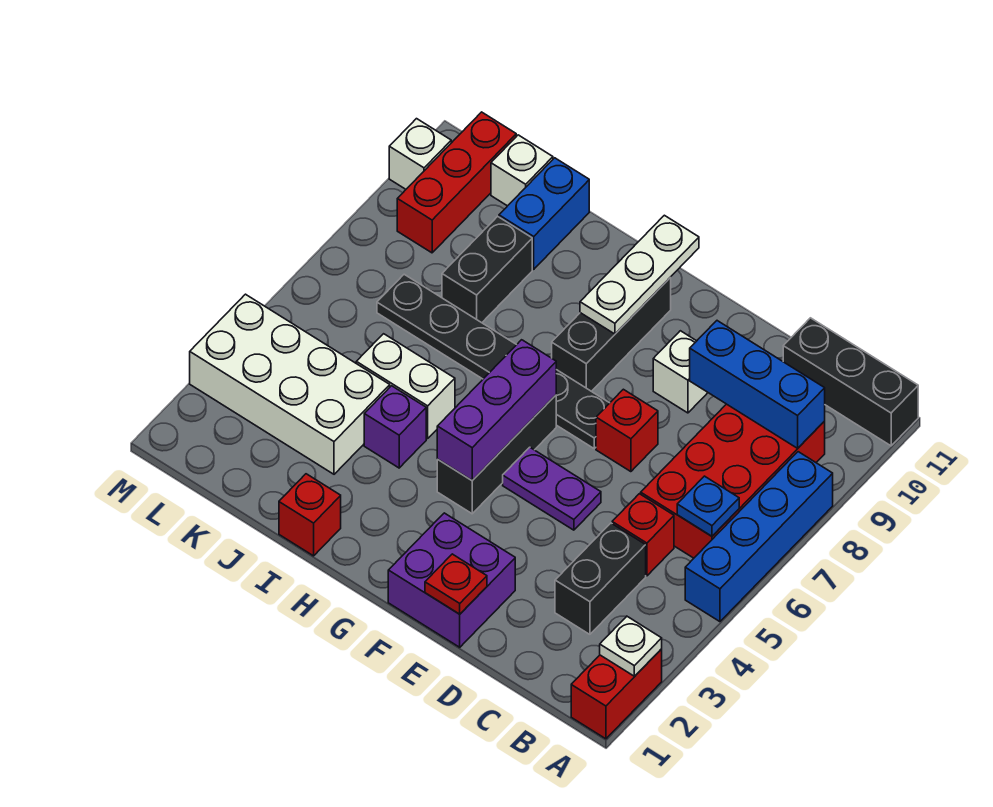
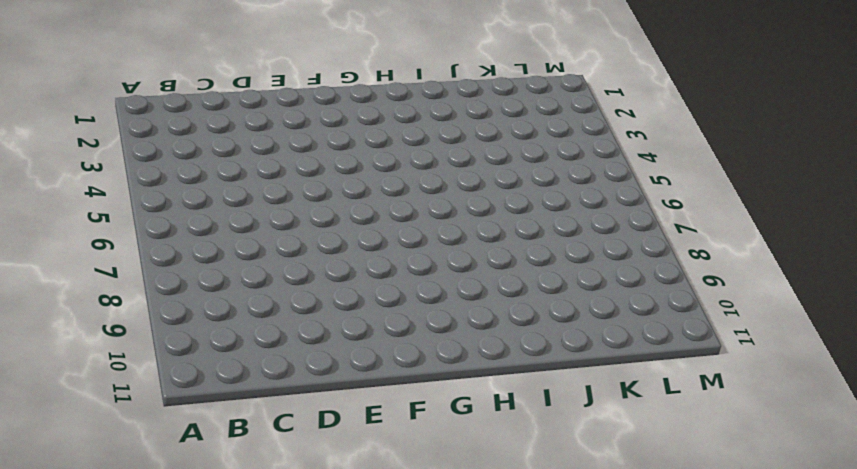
none -> red 1x2 brick [571,649,662,739]
none -> blue 1x4 brick [685,452,833,622]
none -> black 1x3 brick [783,318,918,446]

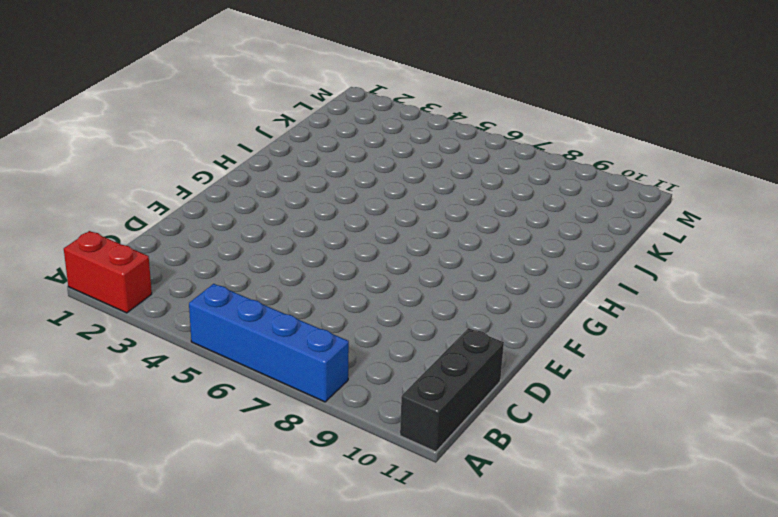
none -> red 2x4 brick [641,404,825,558]
none -> black 1x2 brick [555,523,646,634]
none -> red 1x1 brick [612,494,674,576]

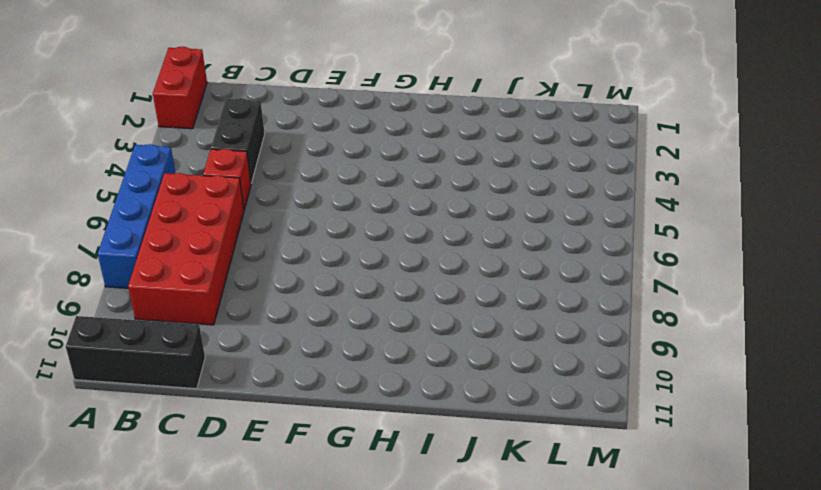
none -> purple 2x2 brick [388,513,515,647]
none -> purple 1x2 plate [503,447,601,530]
none -> red 1x1 brick [596,389,658,472]

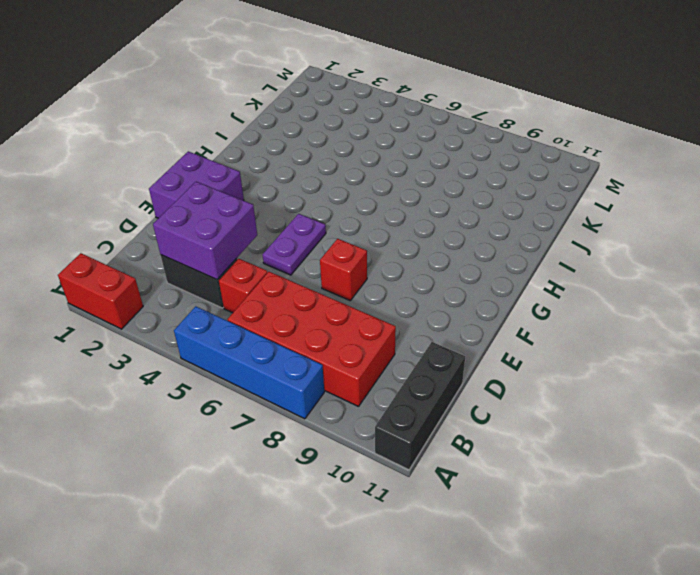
purple 2x2 brick [153,182,257,280] -> none
none -> white 1x1 brick [653,331,708,413]
none -> black 1x6 plate [377,274,609,448]
none -> black 1x3 brick [437,395,556,514]

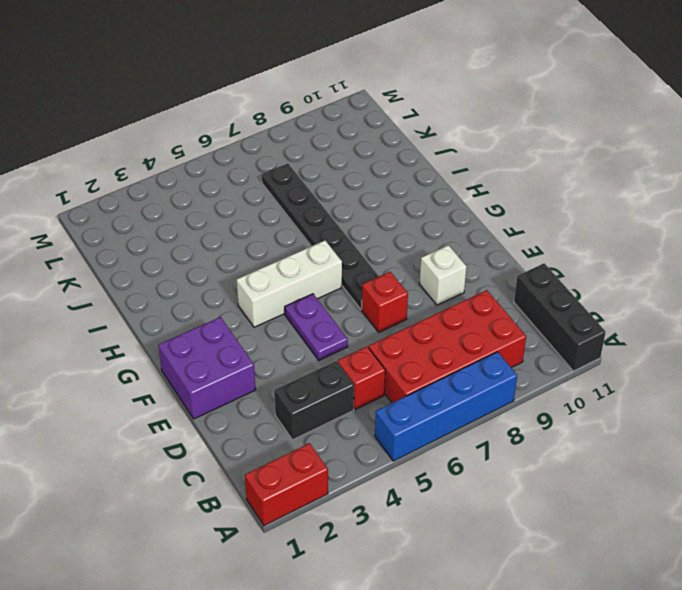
white 1x3 brick [237,240,342,327] -> black 1x3 brick [437,395,556,514]
none -> black 1x3 brick [552,278,671,391]
none -> red 1x1 brick [279,474,341,556]
none -> purple 1x1 brick [364,386,426,468]

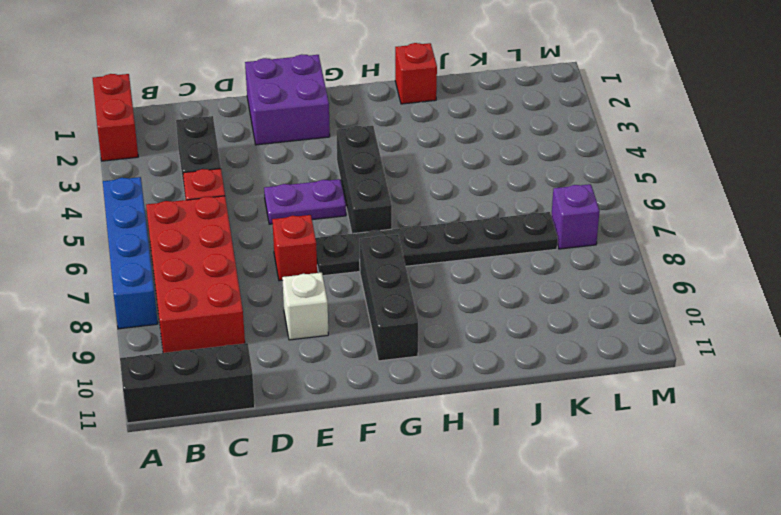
purple 1x1 brick [551,184,599,249] -> purple 1x1 brick moved to [364,386,426,468]
none -> white 1x2 brick [356,334,455,439]
none -> white 2x4 brick [190,294,390,474]
none -> black 1x2 brick [442,216,532,323]

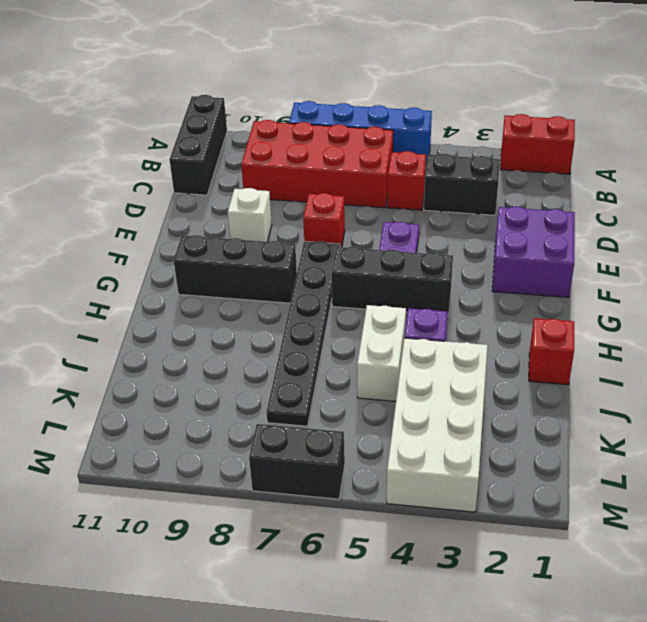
black 1x2 brick [249,424,345,499] -> black 1x2 brick moved to [442,216,532,323]
none -> blue 1x2 brick [499,158,589,269]
none -> white 1x1 brick [491,135,553,206]
none -> red 1x3 brick [397,112,516,253]

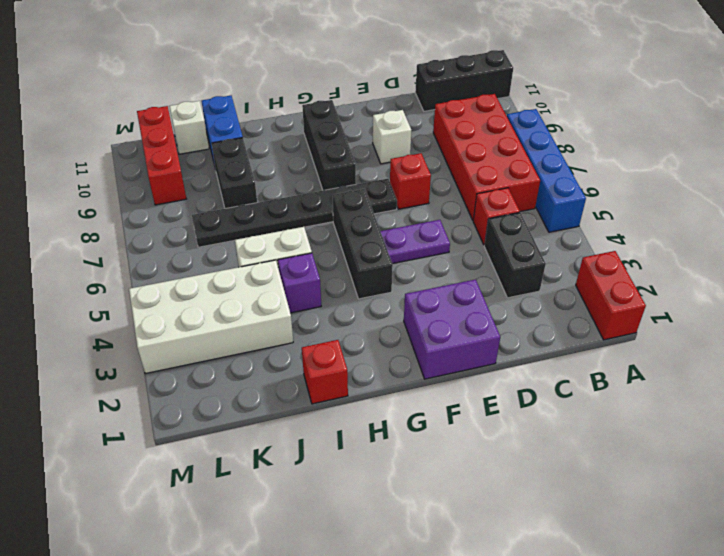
none -> white 1x1 brick [389,119,451,189]
none -> white 1x1 plate [600,616,662,676]
none -> blue 1x1 plate [677,476,739,536]

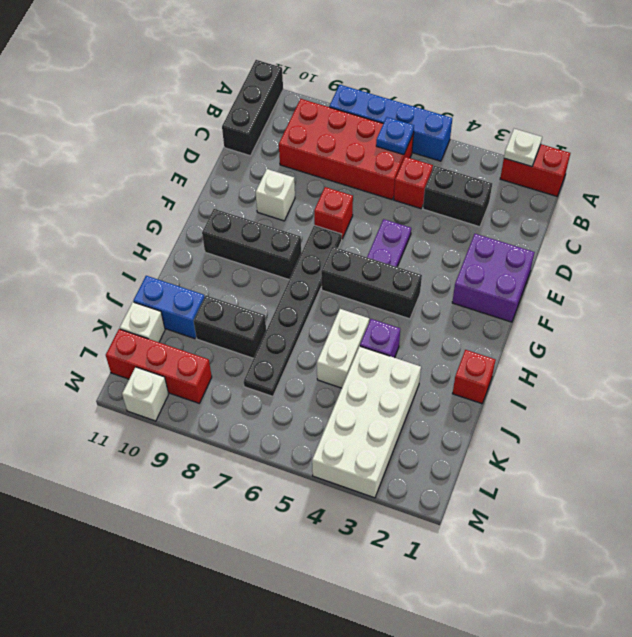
none -> blue 1x3 brick [690,321,825,448]
none -> red 1x1 plate [425,554,487,614]
none -> purple 1x3 brick [437,340,556,480]

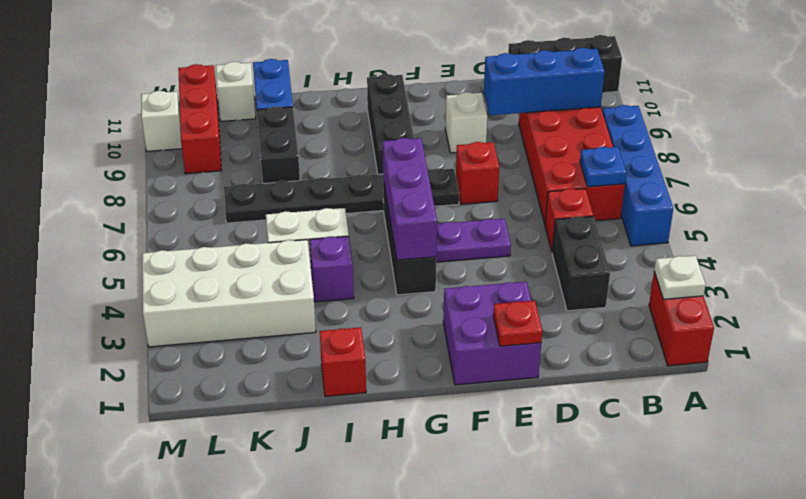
none -> white 1x3 plate [580,215,699,334]

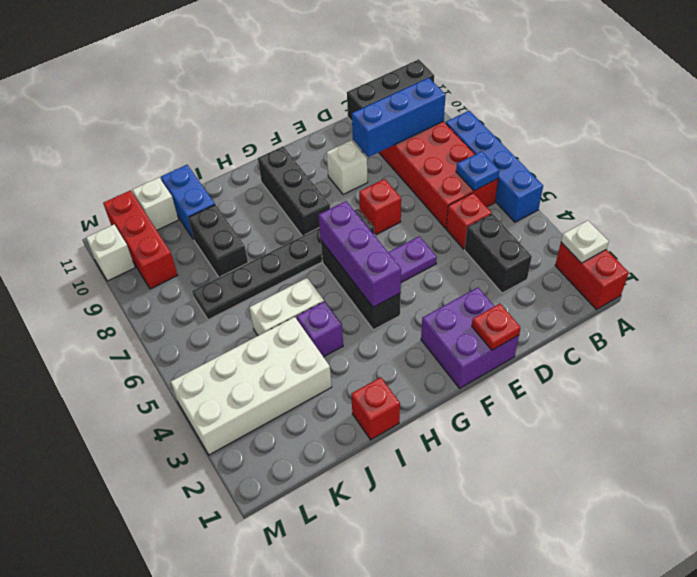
none -> white 1x3 plate [580,215,699,334]

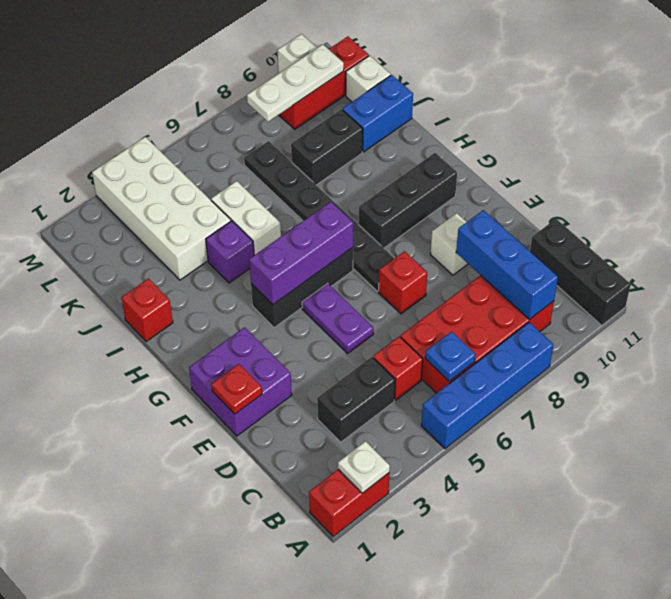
white 1x3 plate [247,44,344,122] -> white 1x3 plate moved to [580,215,699,334]

